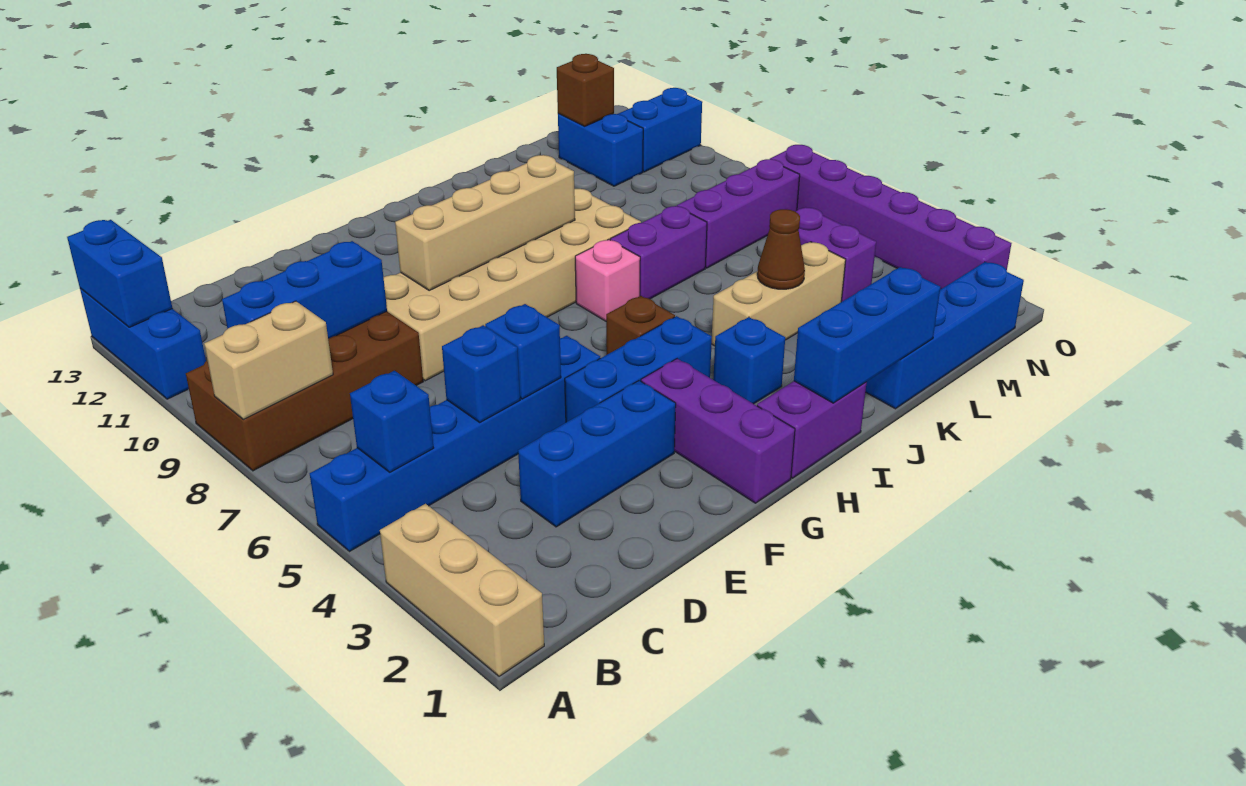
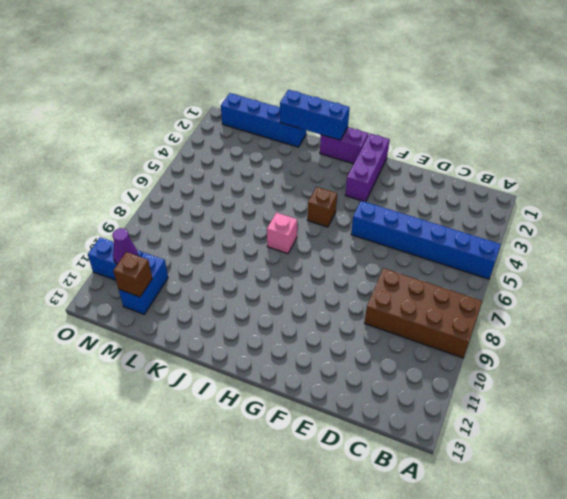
purple 1x1 cone [113,228,138,264] -> none
none -> tan 1x3 brick [380,504,544,676]
none -> blue 1x3 brick [80,288,206,399]
none -> blue 1x3 brick [518,381,676,527]
none -> tan 2x6 brick [383,189,641,381]

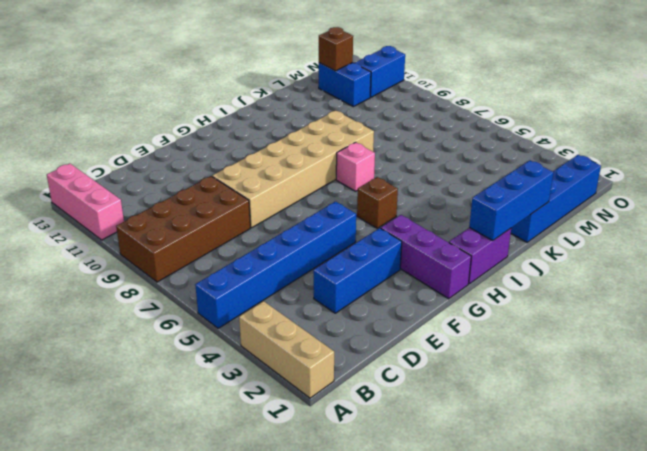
pink 1x3 brick [47,164,124,240] -> blue 1x3 brick [80,288,206,399]
none -> blue 1x3 brick [565,316,712,422]
none -> blue 1x1 brick [713,317,785,404]
none -> tan 1x3 brick [712,242,846,346]
none -> purple 1x2 brick [610,206,707,299]

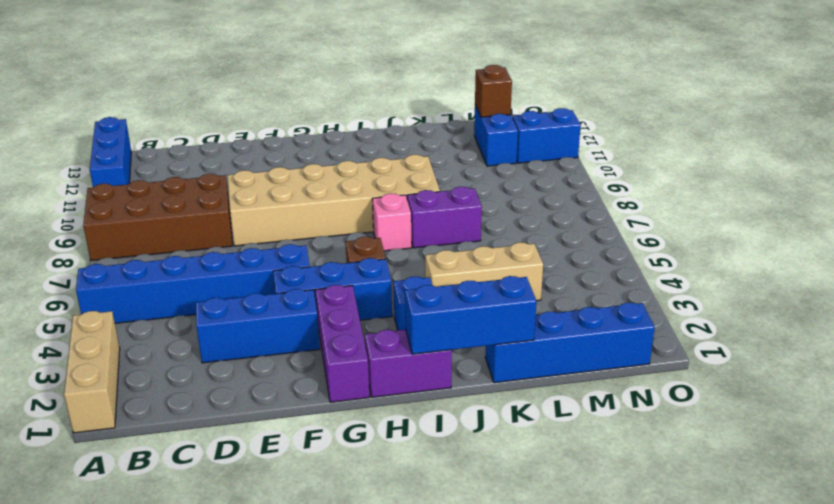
none -> purple 1x3 brick [677,159,800,268]
none -> purple 1x2 brick [796,208,876,302]
none -> purple 1x6 brick [770,145,1012,289]
none -> tan 1x2 brick [204,301,333,419]

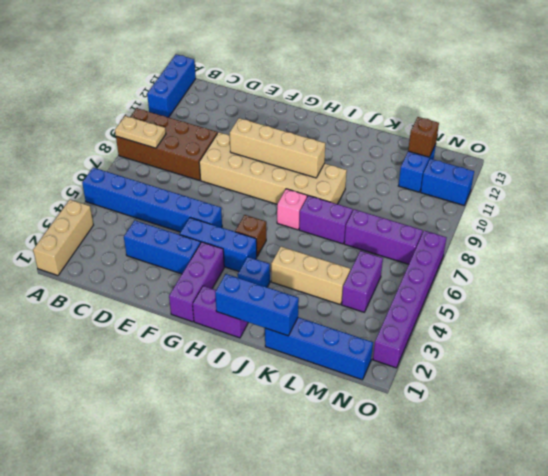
tan 1x2 plate [115,116,166,148] -> tan 1x2 brick [204,301,333,419]
none -> blue 1x2 brick [67,220,172,327]
none -> blue 1x1 brick [350,371,433,472]
none -> blue 1x3 brick [222,241,387,339]
none -> blue 1x1 brick [442,325,520,422]

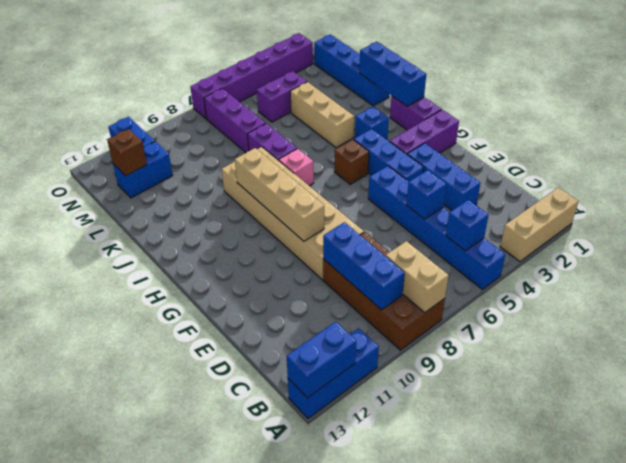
none -> blue 1x1 brick [485,304,561,399]
none -> brown 1x1 cone [757,209,805,289]

